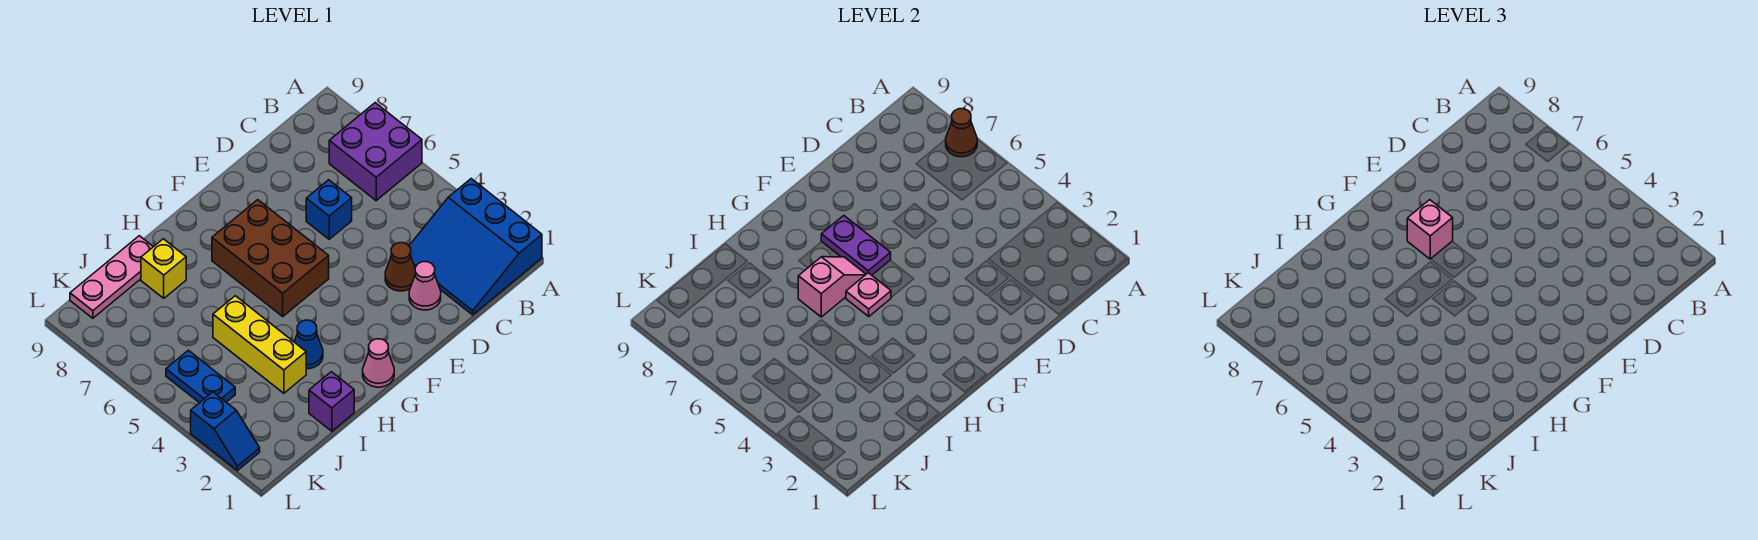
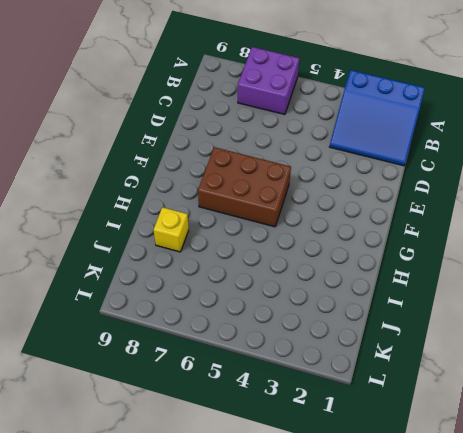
none -> pink 1x1 cone [409,262,441,310]
none -> brown 1x1 cone [385,243,415,291]
none -> blue 1x1 brick [306,180,352,239]

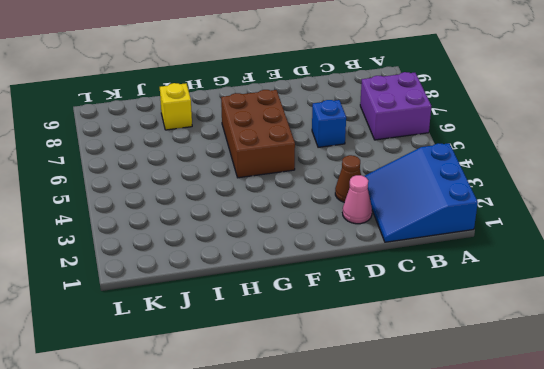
none -> pink 1x1 cone [363,339,394,387]
none -> blue 1x1 cone [294,320,323,369]
none -> purple 1x1 brick [309,372,354,431]

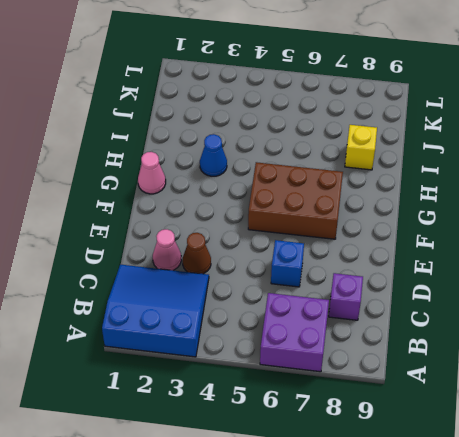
purple 1x1 brick [329,273,363,320] -> purple 1x1 brick moved to [309,372,354,431]
none -> yellow 1x3 brick [213,296,306,393]
none -> pink 1x3 plate [70,236,153,318]
none -> blue 1x2 plate [166,350,235,403]

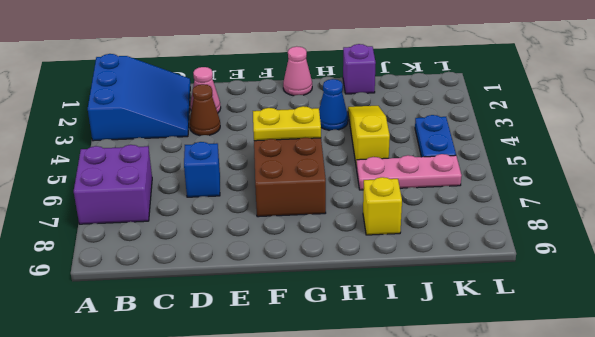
yellow 1x2 plate [253,106,321,141] -> pink 1x1 plate [846,273,891,316]
yellow 1x3 slope [348,106,390,169] -> yellow 1x3 brick [213,296,306,393]
pink 1x3 plate [357,154,462,190] -> pink 1x3 plate moved to [70,236,153,318]
none -> blue 1x2 slope [191,392,260,470]
none -> brown 1x1 cone [946,109,977,157]
none -> purple 1x2 plate [821,216,891,275]

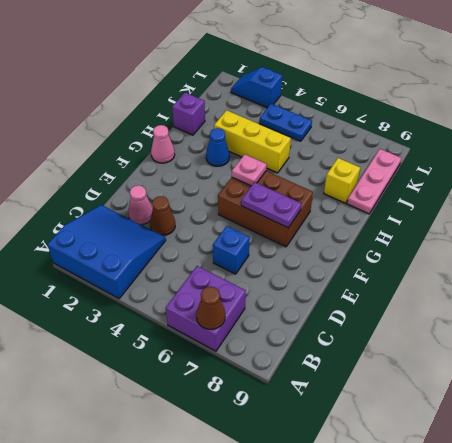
none -> pink 1x2 slope [798,257,866,317]
none -> pink 1x1 brick [1407,200,1453,259]

